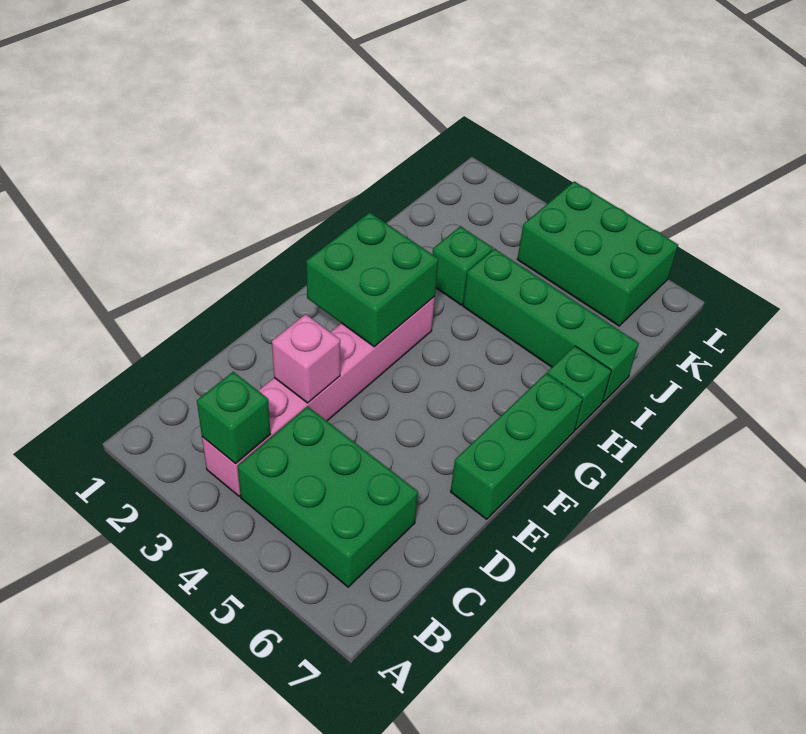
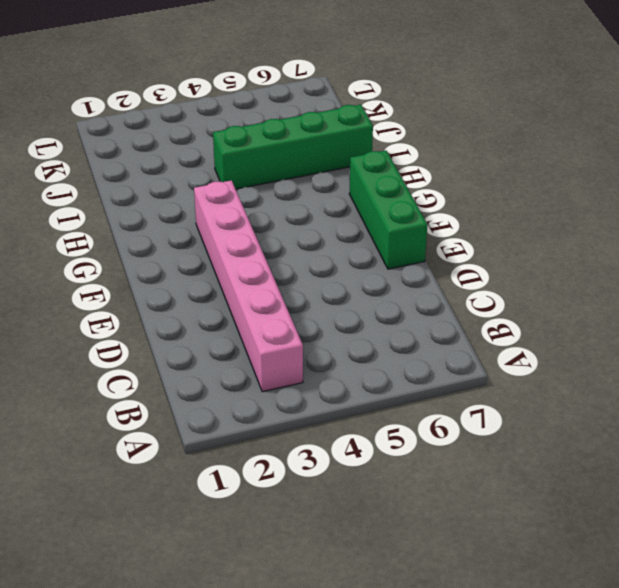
none -> green 2x3 brick [237,406,418,587]
none -> green 1x1 brick [547,346,611,430]

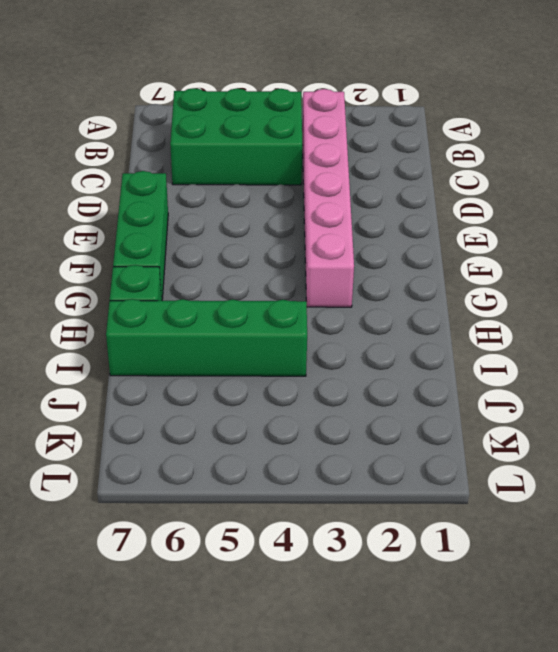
none -> green 1x1 brick [433,226,493,305]
none -> green 2x3 brick [517,181,678,326]

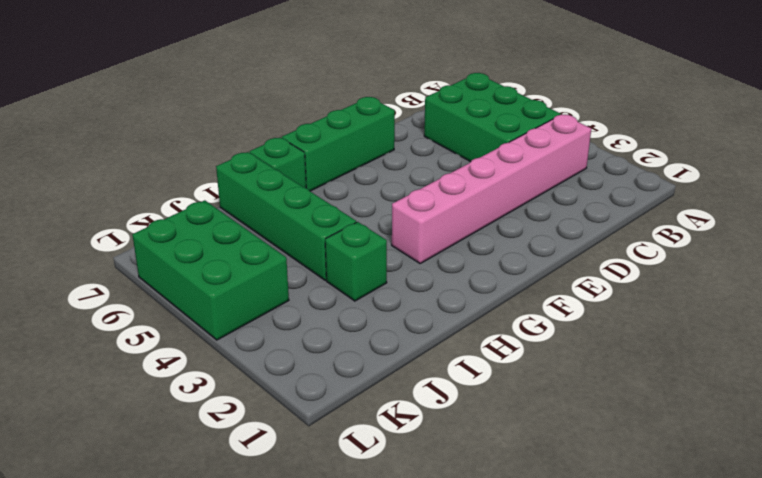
none -> green 1x1 brick [197,372,270,464]
none -> pink 1x1 brick [272,314,340,403]

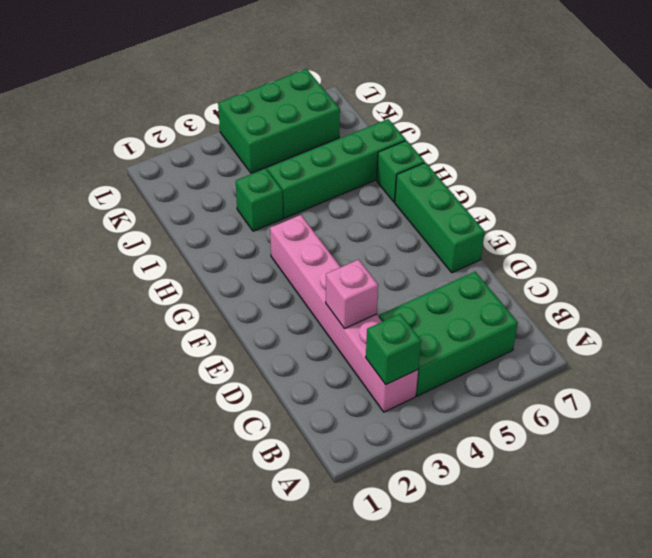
none -> green 2x2 brick [306,212,438,347]

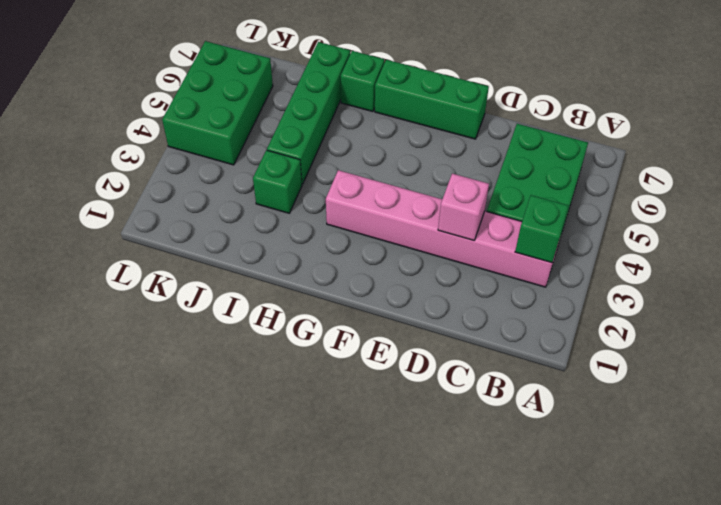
none -> green 2x2 brick [306,212,438,347]

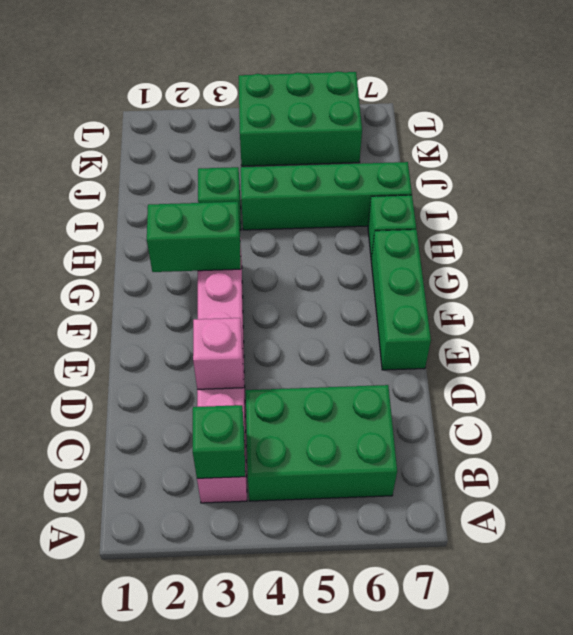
green 1x2 brick [147,202,241,272] -> green 2x2 brick [306,212,438,347]

